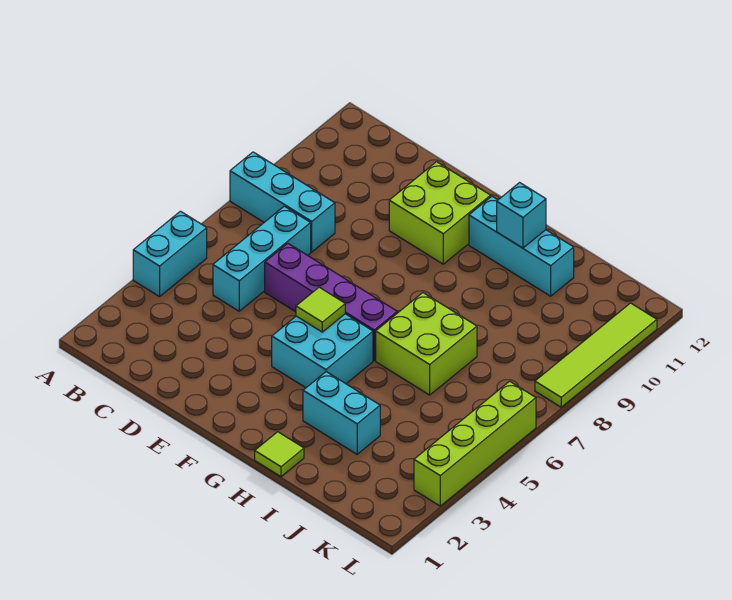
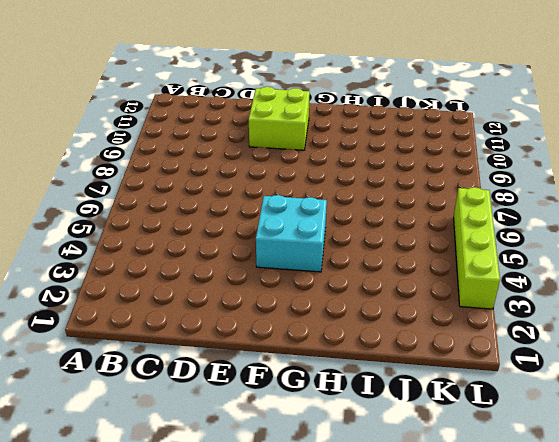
none -> cyan 1x2 brick [133,211,207,297]
none -> cyan 1x3 brick [230,152,335,252]
none -> cyan 1x3 brick [213,206,311,311]

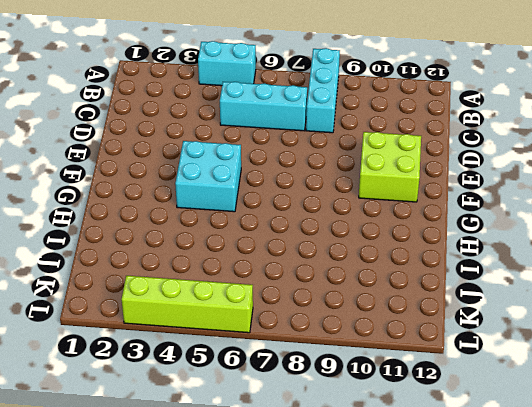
none -> purple 1x4 brick [265,243,397,360]
none -> cyan 1x3 brick [469,196,574,296]
none -> lime 1x1 tile [255,432,304,477]

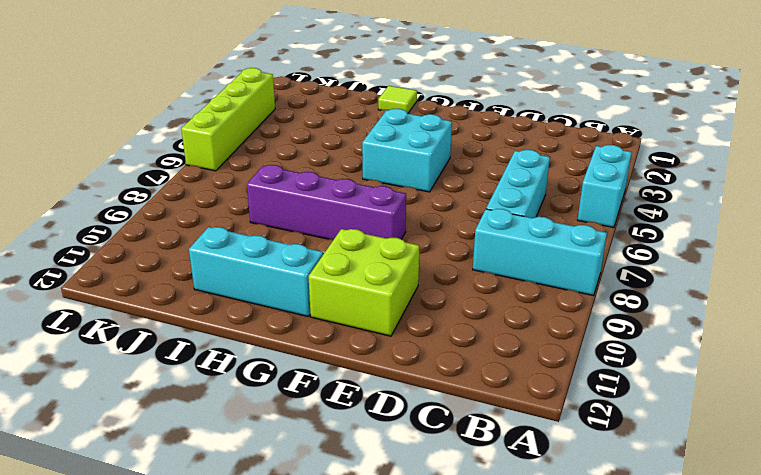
purple 1x4 brick [247,165,406,240] -> purple 1x4 brick moved to [265,243,397,360]
none -> cyan 1x2 brick [303,372,380,454]
none -> lime 2x2 brick [376,293,477,395]
none -> lime 1x4 tile [535,303,657,407]

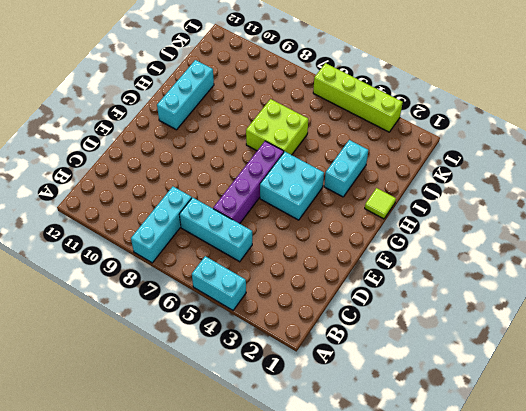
none -> lime 2x2 brick [389,162,491,264]
none -> lime 1x4 tile [535,303,657,407]
none -> lime 1x1 tile [296,287,345,332]

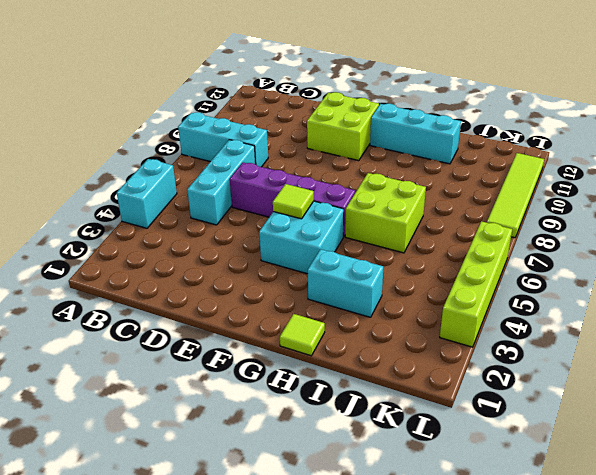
none -> cyan 1x1 brick [497,183,546,248]

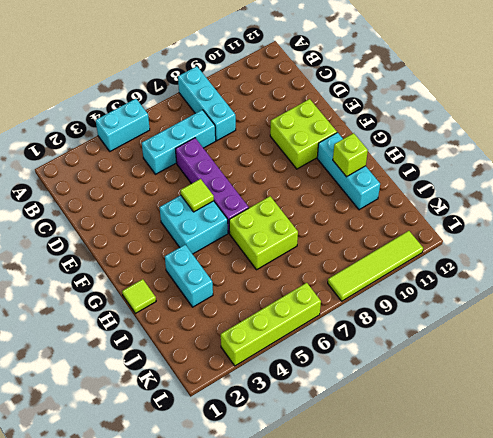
lime 1x1 brick [333,133,368,177] -> cyan 1x1 brick [497,183,546,248]

